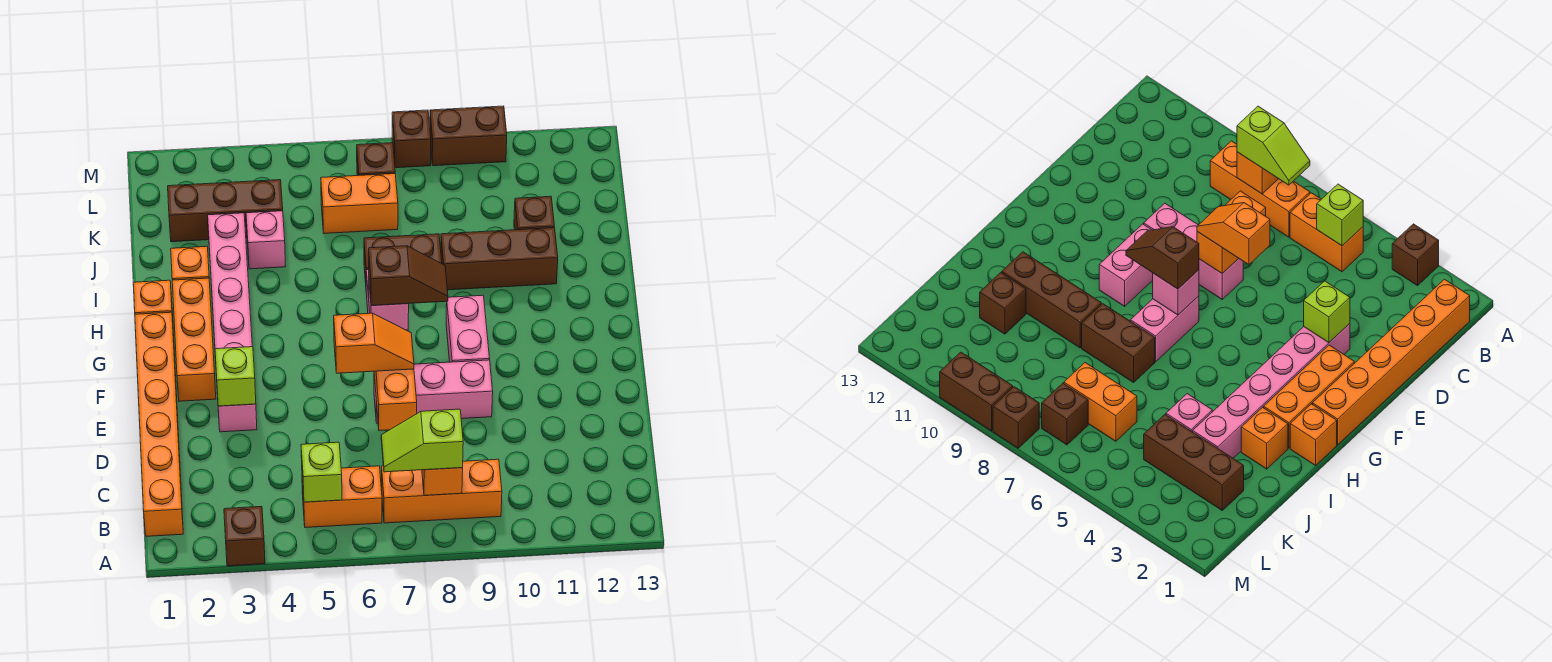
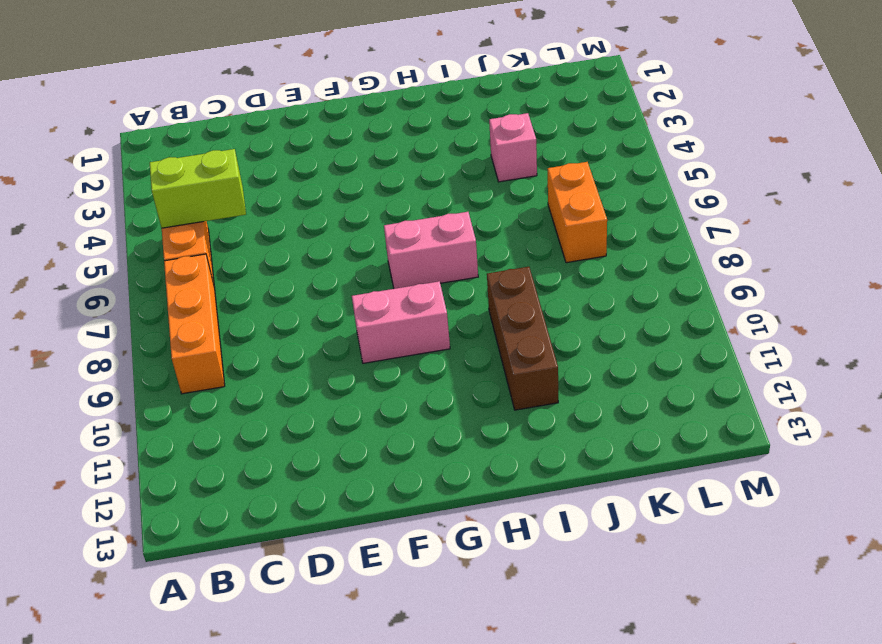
lime 1x2 brick [150,149,246,228] -> lime 1x1 brick [301,442,342,502]
none -> brown 1x1 brick [224,506,265,566]
none -> orange 1x6 brick [135,312,183,536]
none -> pink 1x6 brick [208,213,257,432]

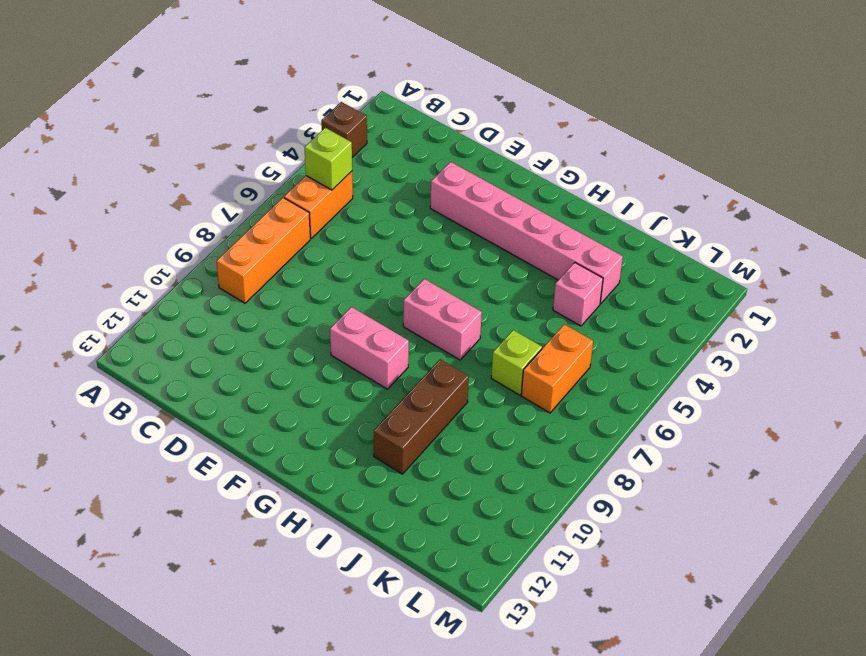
lime 1x1 brick [491,330,542,395] -> lime 1x1 brick moved to [215,347,256,406]
none -> orange 1x6 brick [135,312,183,536]
none -> pink 1x3 brick [374,360,493,423]
none -> orange 1x3 brick [172,278,216,401]

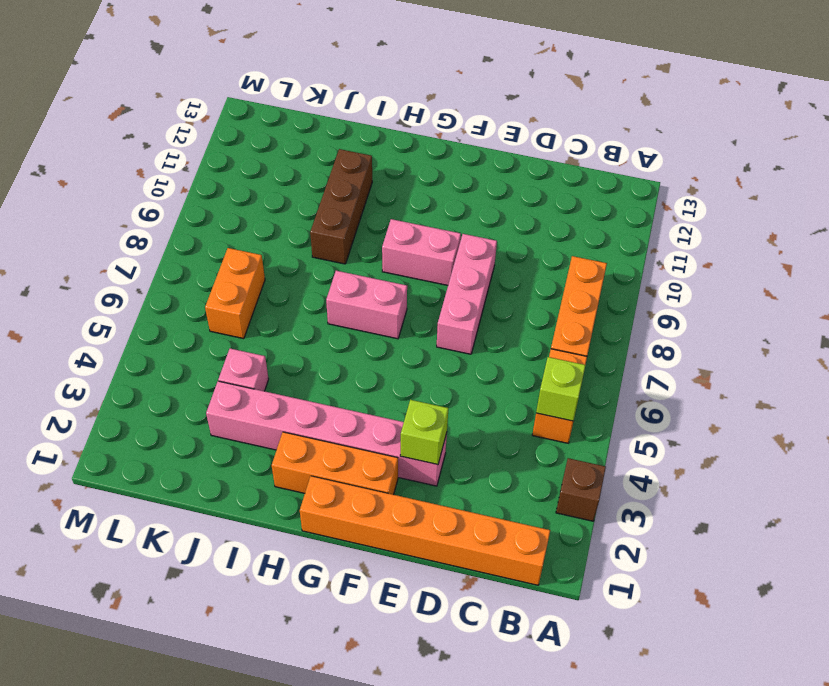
none -> orange 1x1 brick [133,280,173,319]
none -> orange 1x1 brick [171,246,209,280]
none -> brown 1x2 brick [364,234,442,283]

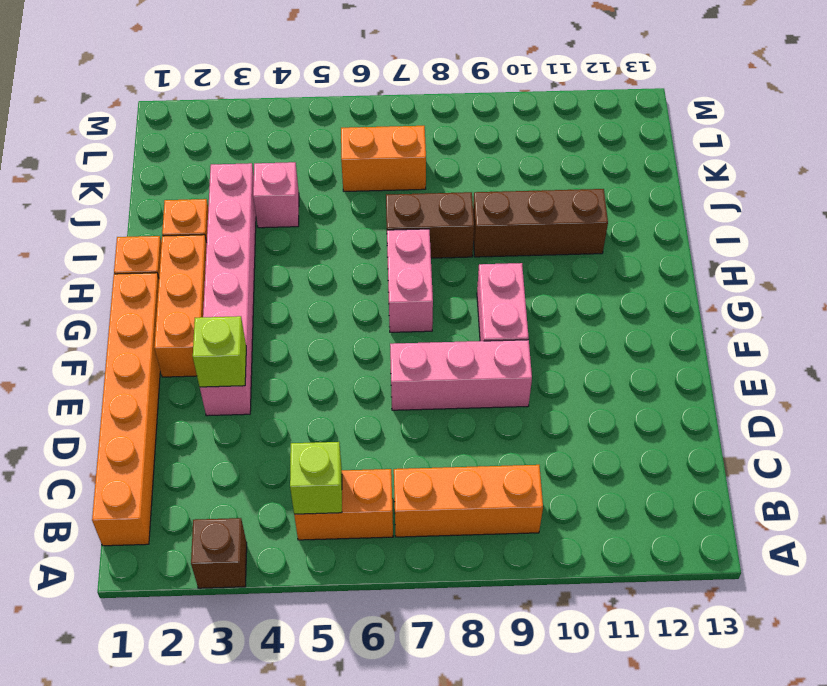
none -> brown 1x1 brick [514,196,554,230]
none -> brown 1x3 brick [168,180,283,242]
none -> brown 1x1 brick [357,143,395,176]

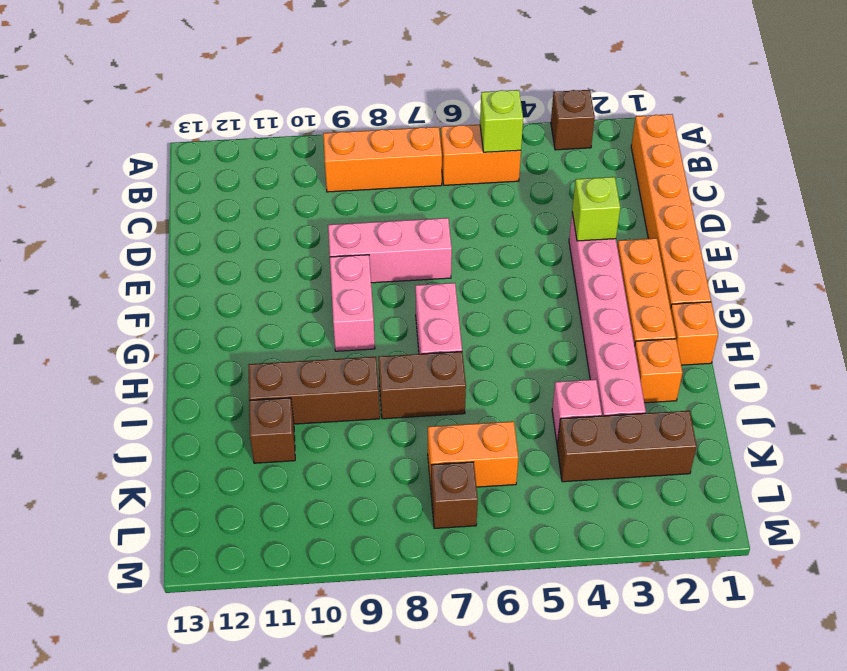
none -> brown 1x1 brick [392,110,431,168]
none -> brown 1x2 brick [430,106,507,166]
none -> orange 1x1 brick [422,468,463,496]

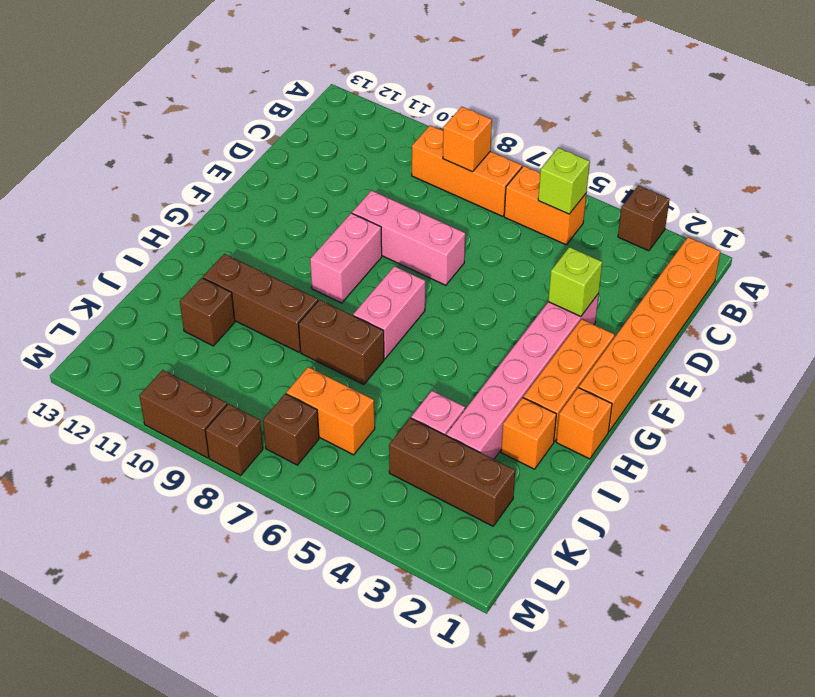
none -> orange 1x2 brick [374,369,417,431]
none -> pink 1x1 brick [369,286,409,330]
none -> lime 1x2 slope [381,409,463,472]

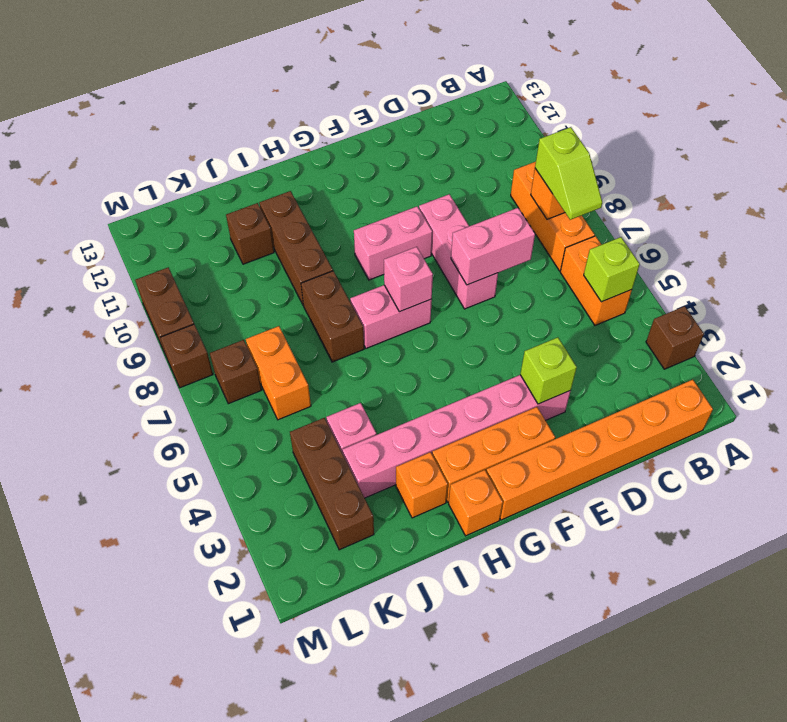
pink 1x2 brick [451,208,535,285] -> orange 1x2 brick [374,369,417,431]
none -> orange 1x2 slope [334,313,414,373]
none -> brown 1x2 slope [369,246,448,306]

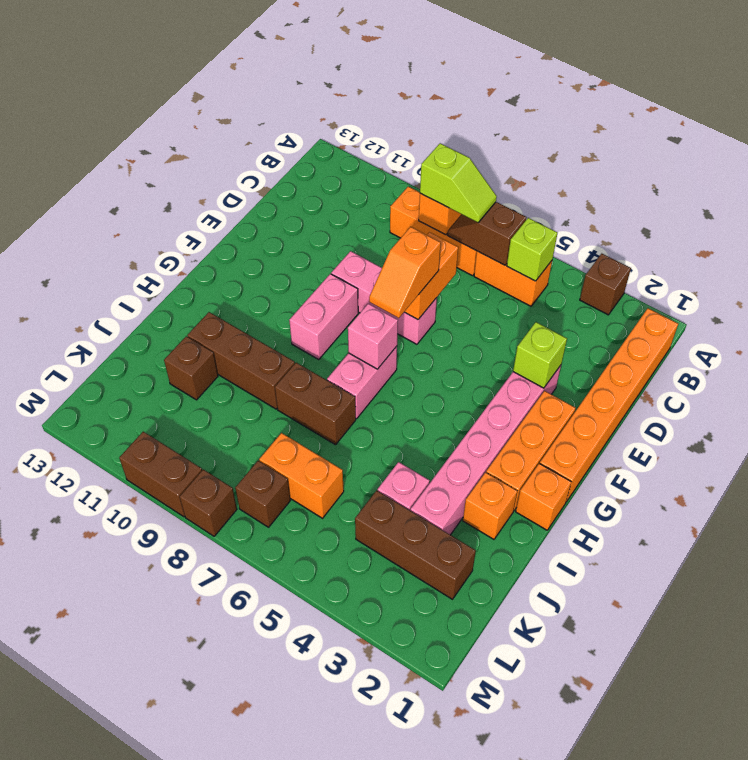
brown 1x2 slope [448,202,526,265] -> brown 1x2 slope moved to [369,246,448,306]
orange 1x2 slope [369,227,441,318] -> orange 1x2 slope turned to [334,313,414,373]

